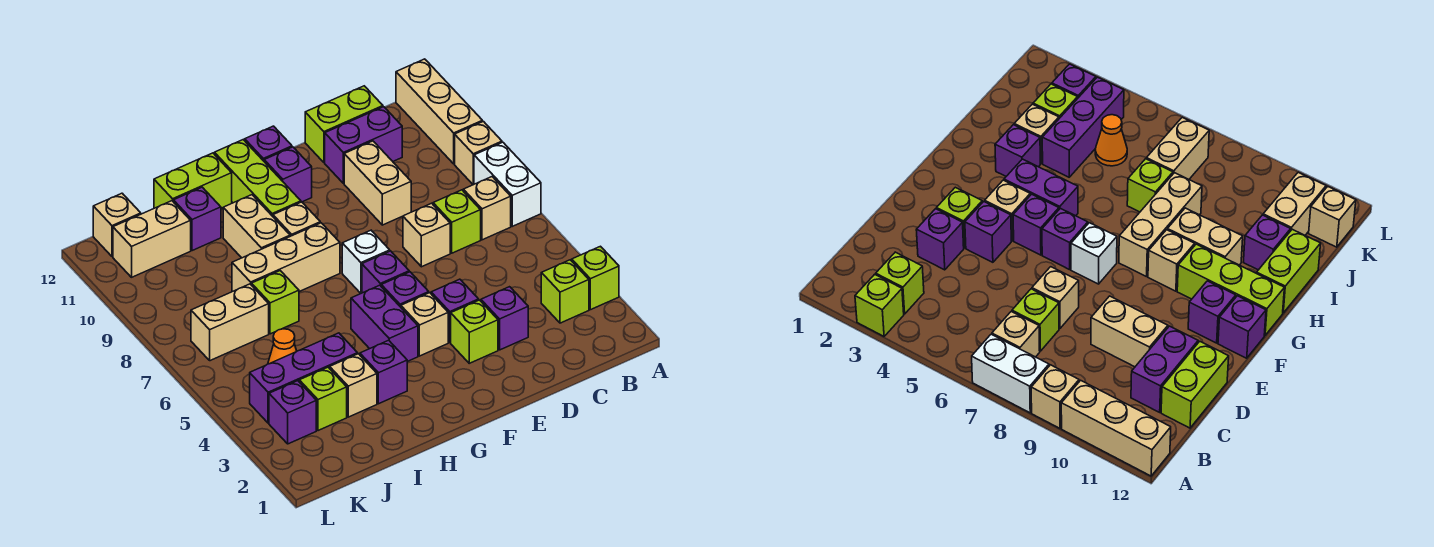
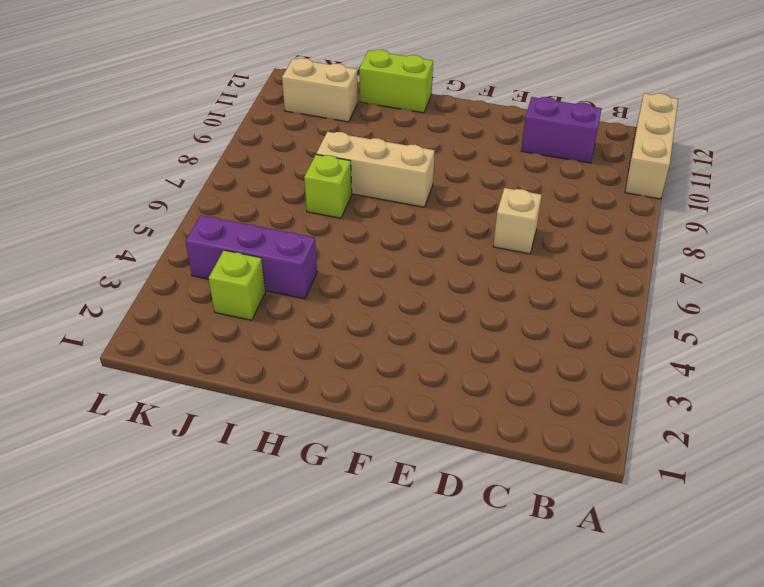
none -> lime 1x1 brick [572,246,619,310]
none -> white 1x2 brick [474,142,541,226]
none -> tan 1x1 brick [455,121,502,185]
none -> lime 1x1 brick [541,260,589,323]

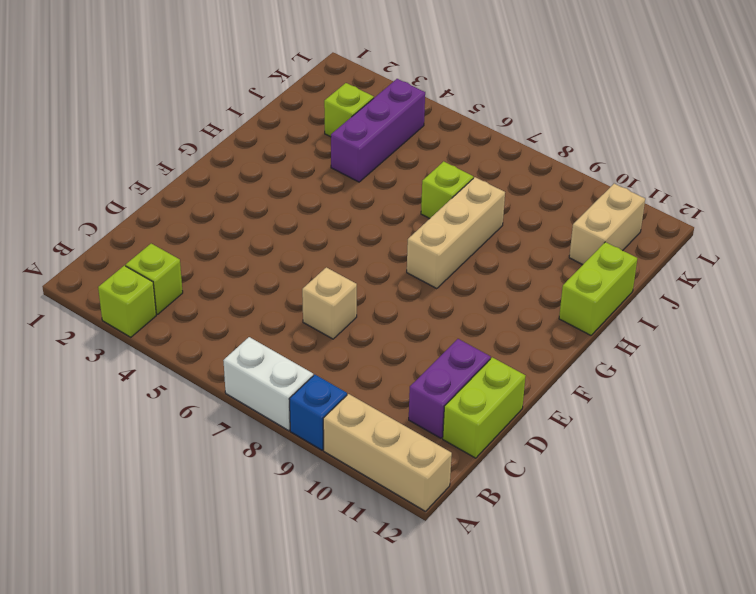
blue 1x1 brick [289,375,347,450] -> tan 1x1 brick [455,121,502,185]
none -> tan 1x1 brick [463,177,511,240]
none -> lime 1x1 brick [433,190,481,253]
none -> purple 1x1 brick [481,287,528,350]
none -> tan 1x2 brick [344,141,411,225]

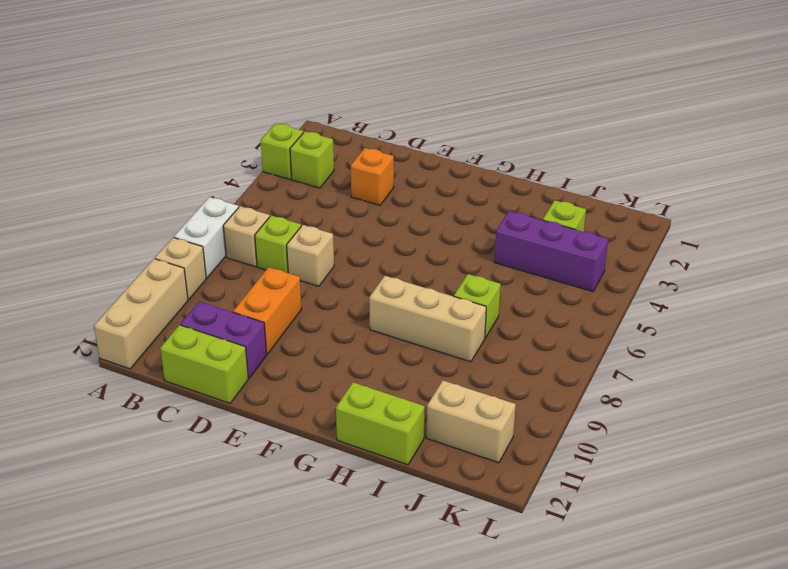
orange 1x1 brick [351,148,394,205] -> purple 1x1 brick [481,287,528,350]
orange 1x2 brick [233,267,302,354] -> tan 1x2 brick [344,141,411,225]
none -> lime 1x1 brick [451,300,498,363]
none -> purple 1x1 brick [431,279,479,342]
none -> tan 1x1 brick [401,293,448,356]
none -> purple 1x1 brick [381,272,429,307]

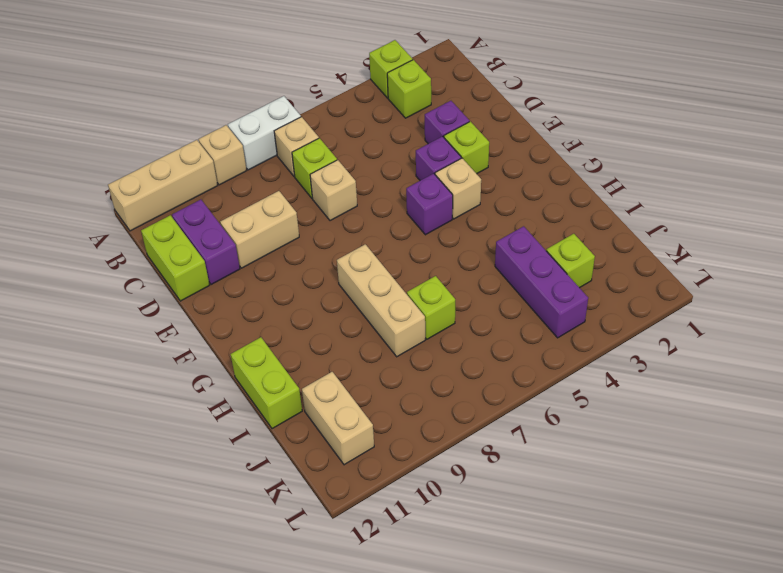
none -> purple 1x1 brick [362,251,409,293]
none -> white 1x1 brick [342,230,390,293]
none -> purple 1x1 brick [264,147,312,202]
none -> purple 1x1 brick [245,126,292,161]

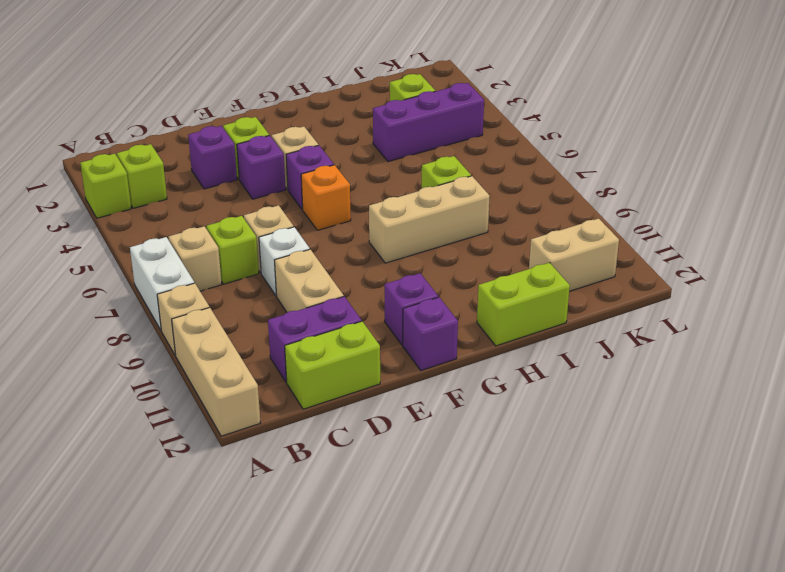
white 1x1 brick [259,227,310,296] -> white 1x1 brick moved to [342,230,390,293]
orange 1x1 brick [301,165,351,230] -> purple 1x1 brick [362,251,409,293]
none -> purple 1x2 brick [351,285,418,362]
none -> tan 1x1 brick [273,202,320,236]
none -> lime 1x3 brick [214,140,301,216]
none -> purple 1x1 brick [360,340,407,404]

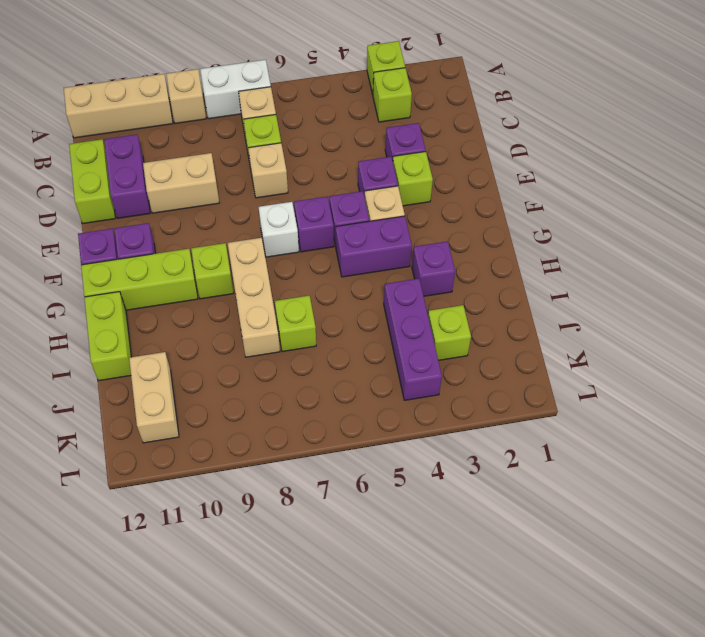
lime 1x1 brick [191,243,234,299] -> tan 1x1 brick [273,202,320,236]
none -> tan 1x2 brick [223,195,290,258]
none -> tan 1x1 brick [330,354,377,417]
none -> purple 1x1 brick [173,187,221,251]
none -> orange 1x1 cone [268,329,297,364]

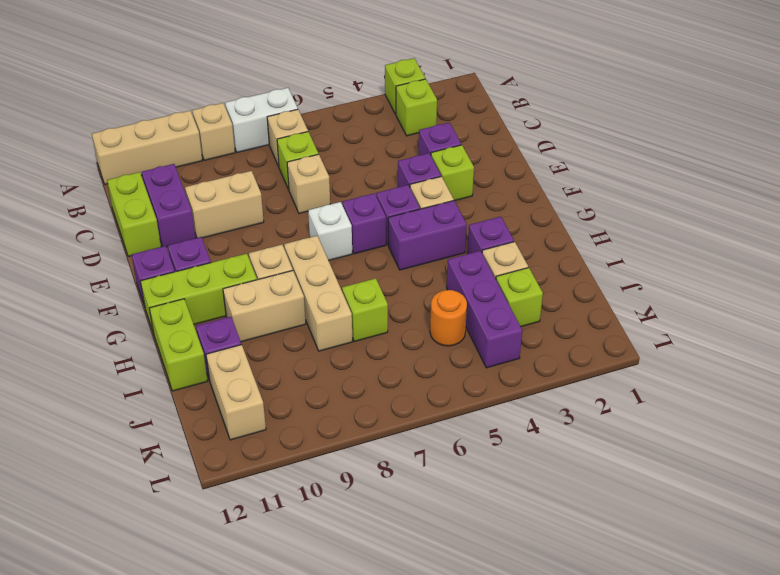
orange 1x1 round brick [430,290,467,346] -> orange 1x1 cone [268,329,297,364]
none -> tan 1x2 brick [191,284,269,361]
none -> purple 1x1 brick [269,381,316,444]
none -> tan 1x1 brick [93,193,141,257]

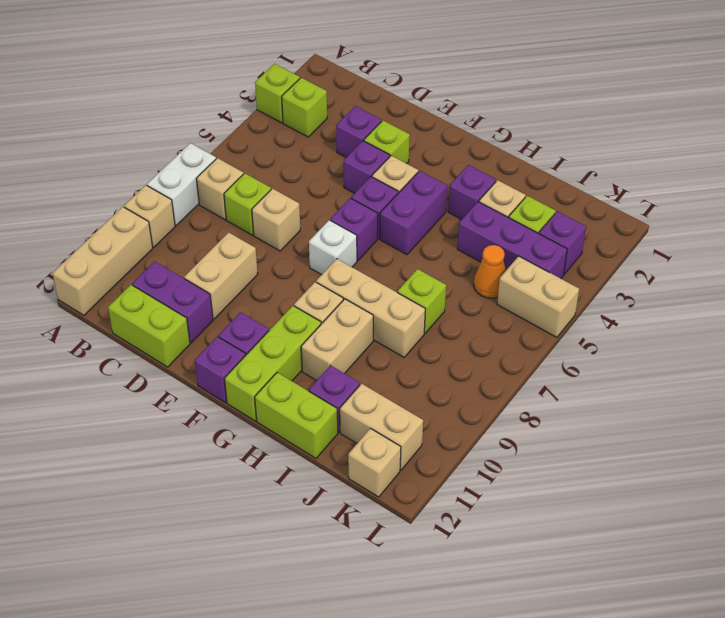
tan 1x2 brick [497,256,579,337] -> tan 1x2 brick moved to [191,284,269,361]

